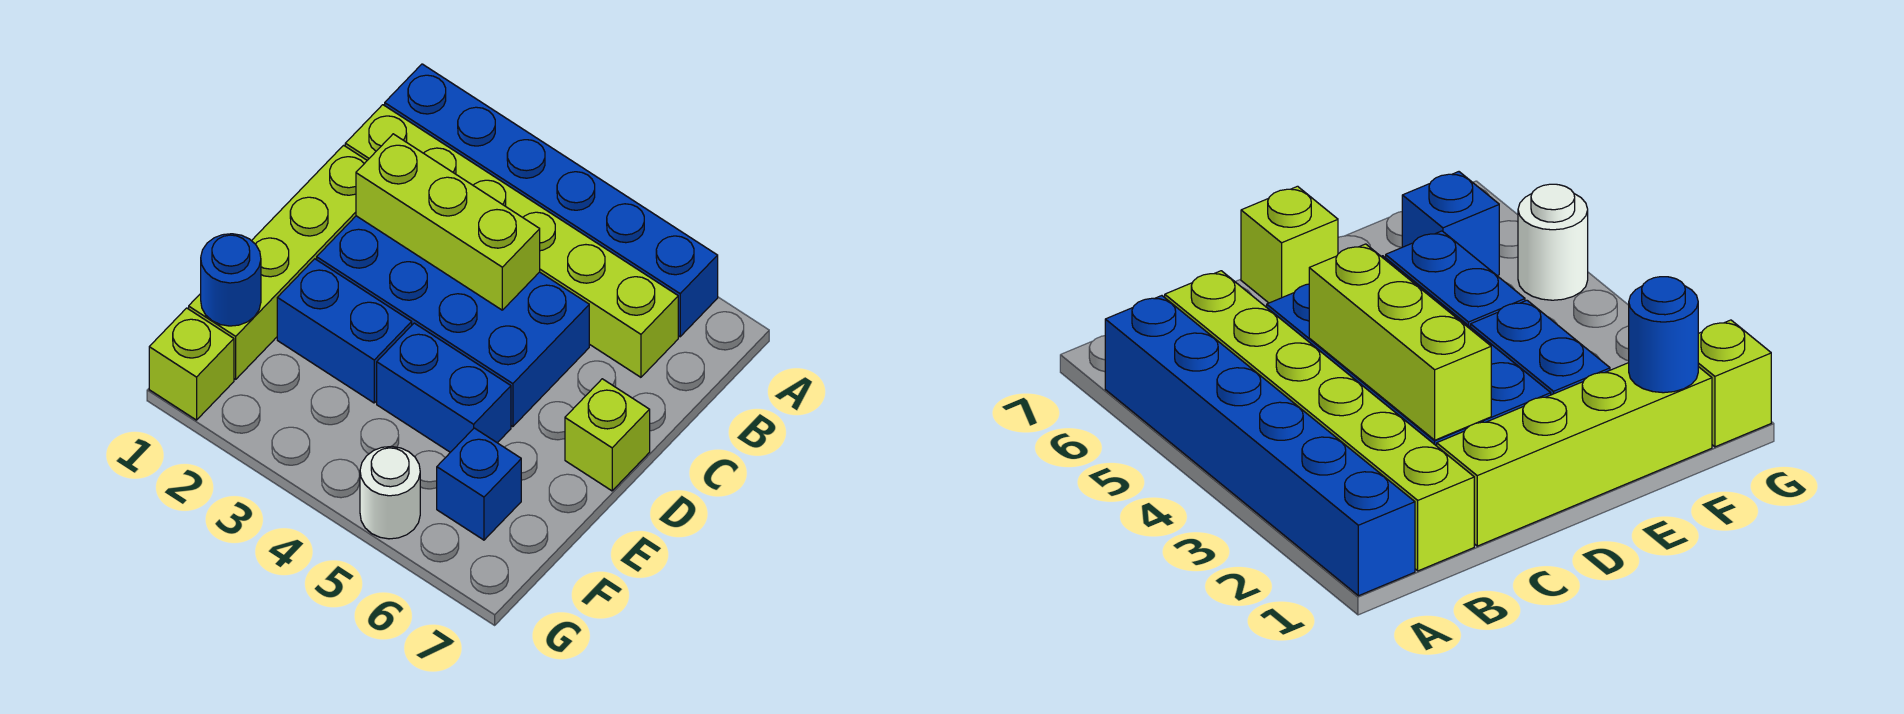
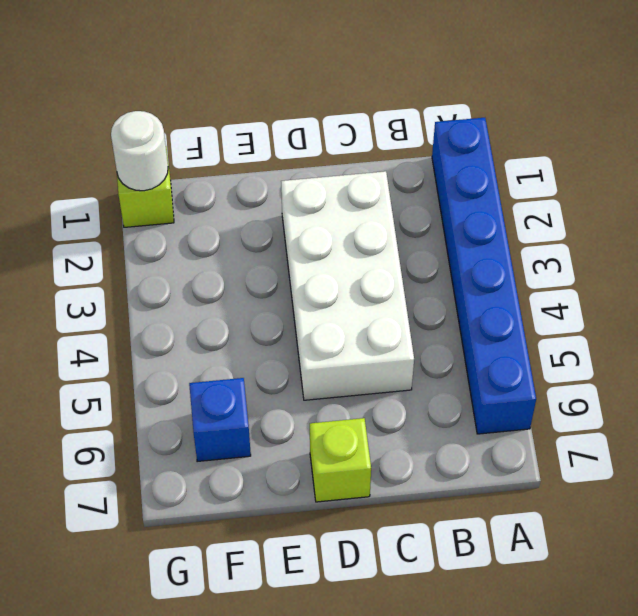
white 2x4 brick [281,171,414,400] -> blue 2x4 brick [317,216,589,427]
white 1x1 round brick [111,111,168,191] -> white 1x1 round brick moved to [360,446,420,539]
none -> lime 1x6 brick [345,105,678,377]
none -> lime 1x4 brick [189,145,367,379]
none -> blue 1x2 brick [277,259,412,403]

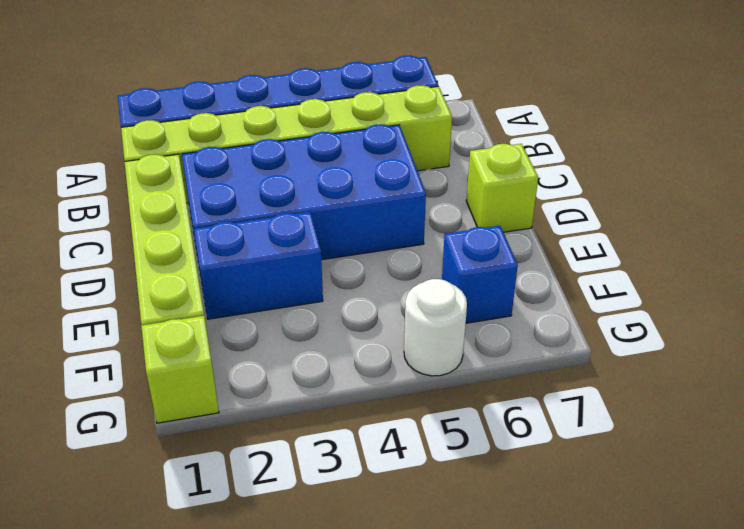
none -> blue 1x2 brick [377,323,511,452]
none -> lime 1x3 brick [356,134,540,310]
none -> blue 1x1 round brick [201,234,261,326]

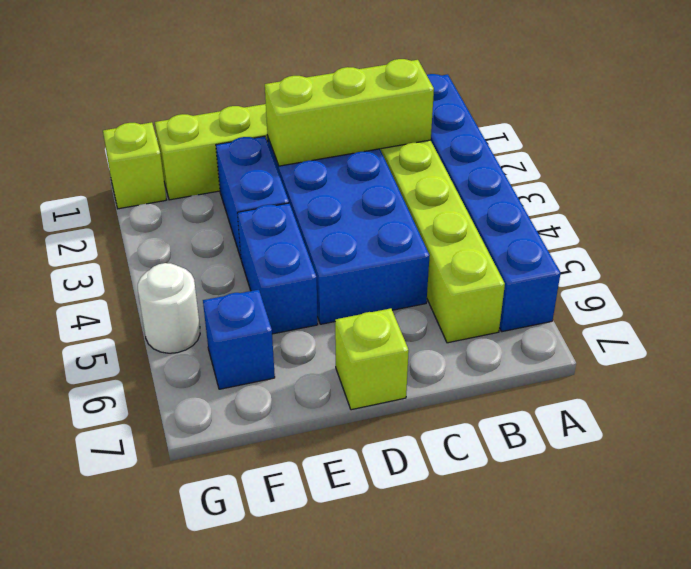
lime 1x3 brick [265,59,434,166] -> lime 1x3 brick turned to [356,134,540,310]
none -> blue 1x1 round brick [201,234,261,326]

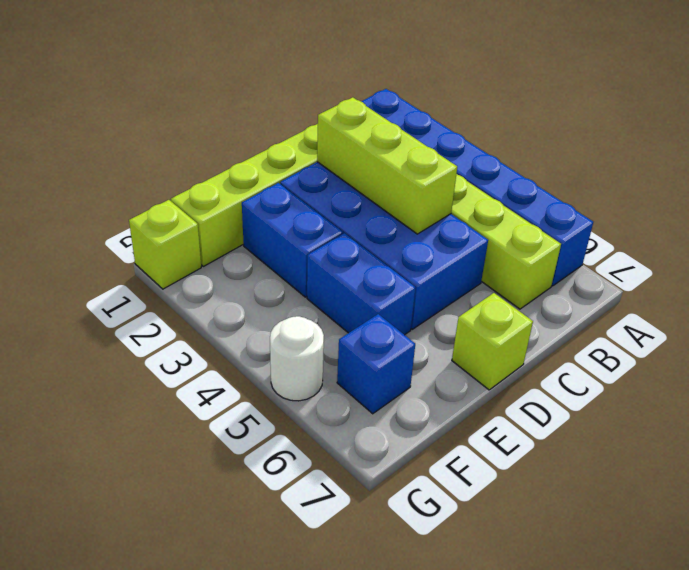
none -> blue 1x1 round brick [201,234,261,326]

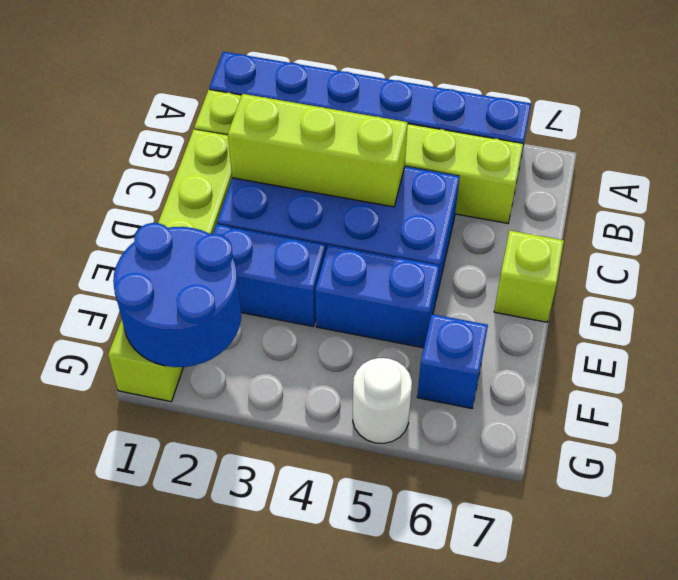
blue 2x2 round brick [113,223,241,367] -> blue 1x1 round brick [201,234,261,326]

